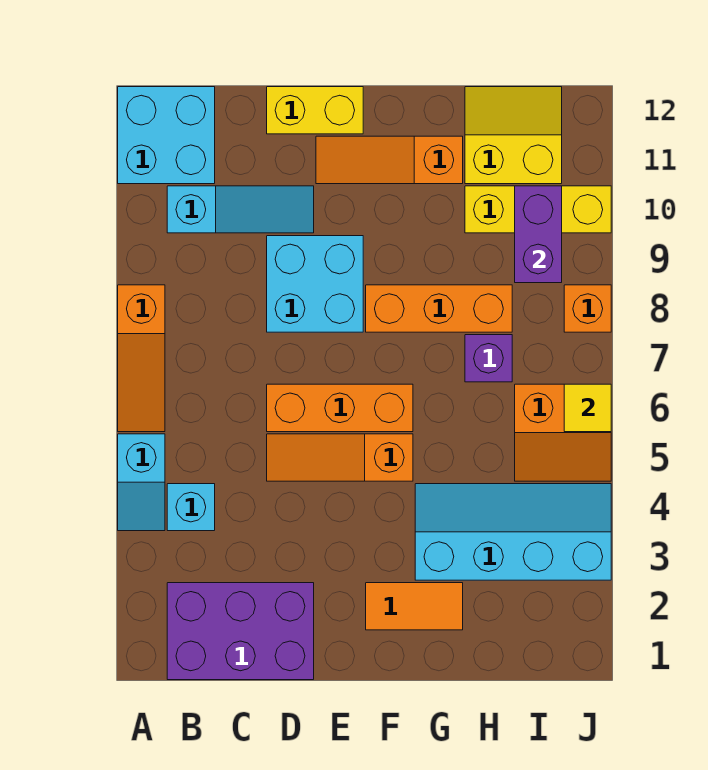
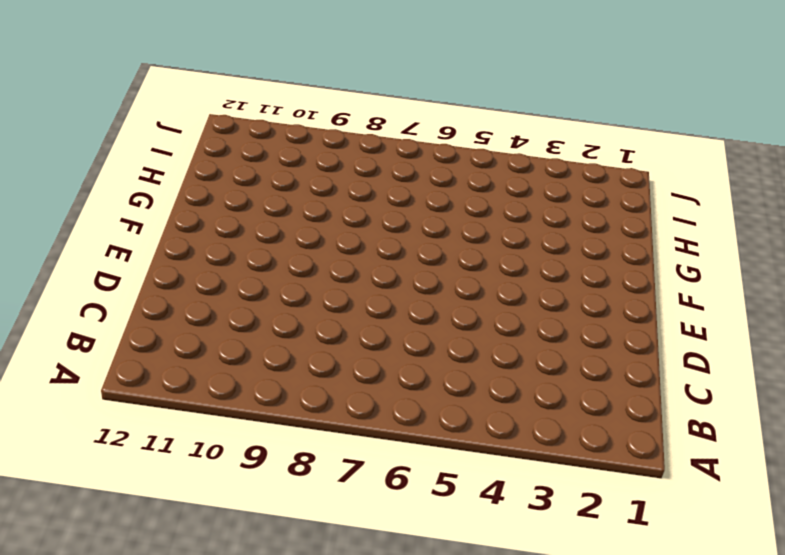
none -> cyan 1x2 slope [118,434,165,531]
none -> orange 1x3 slope [118,285,165,432]
none -> cyan 2x2 brick [118,87,215,184]

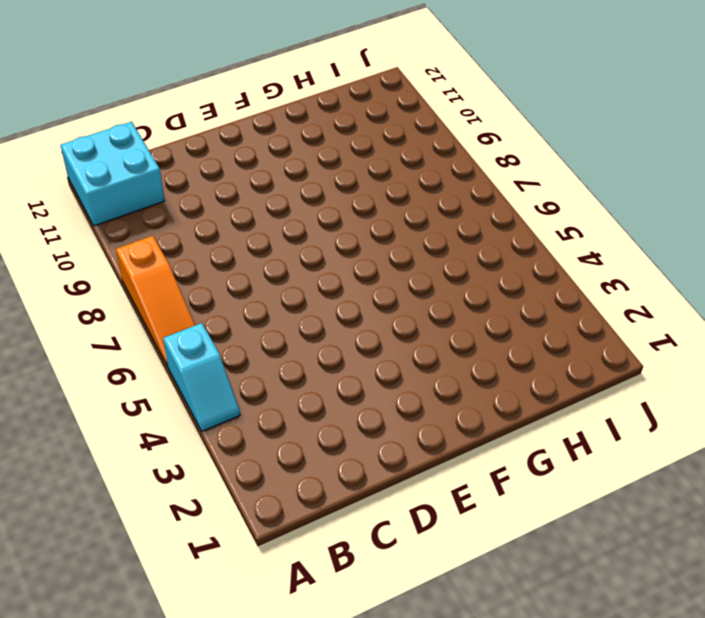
none -> purple 2x3 brick [167,583,314,680]
none -> cyan 1x1 brick [167,484,215,531]
none -> cyan 1x3 slope [167,186,314,233]

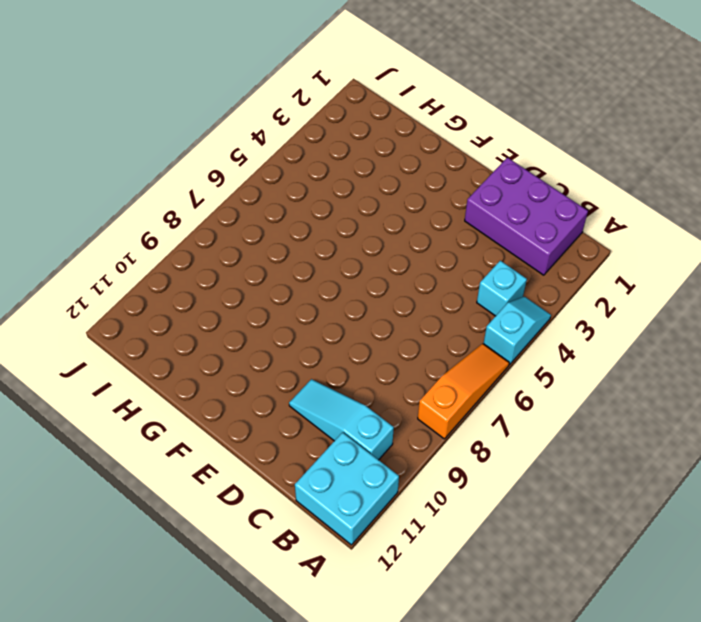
none -> orange 1x3 slope [267,434,413,481]
none -> orange 1x3 brick [267,384,413,432]
none -> cyan 2x2 brick [267,236,363,332]

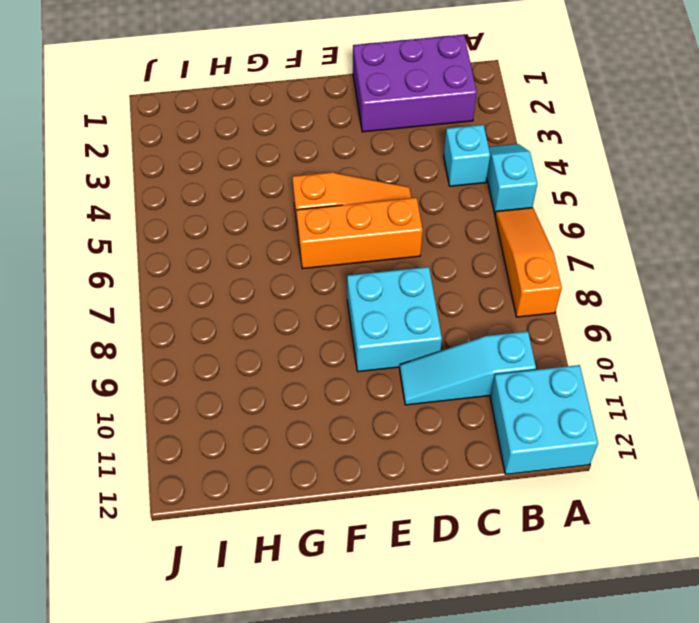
none -> yellow 1x2 brick [267,87,363,134]
none -> orange 1x3 slope [316,136,463,184]
none -> orange 1x2 tile [366,583,463,630]

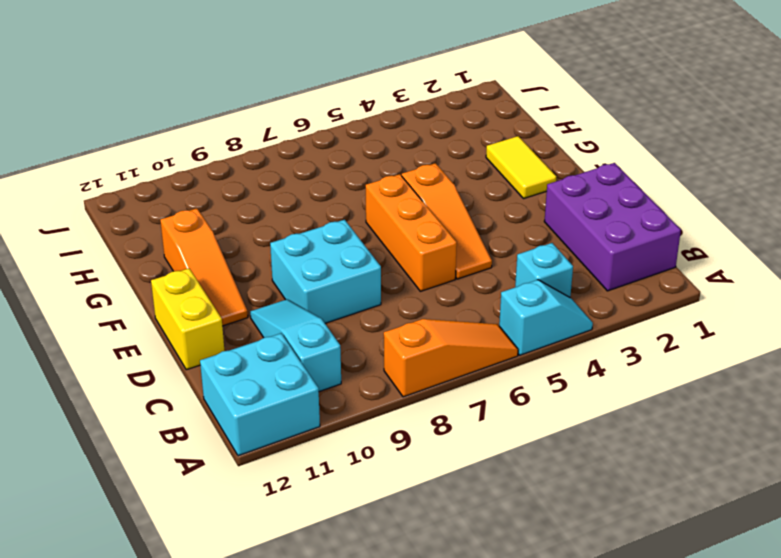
yellow 1x2 tile [486,136,556,199] -> orange 1x2 tile [366,583,463,630]
none -> orange 1x3 brick [366,285,512,332]
none -> cyan 2x4 slope [415,484,611,580]
none -> purple 1x1 brick [465,335,512,382]

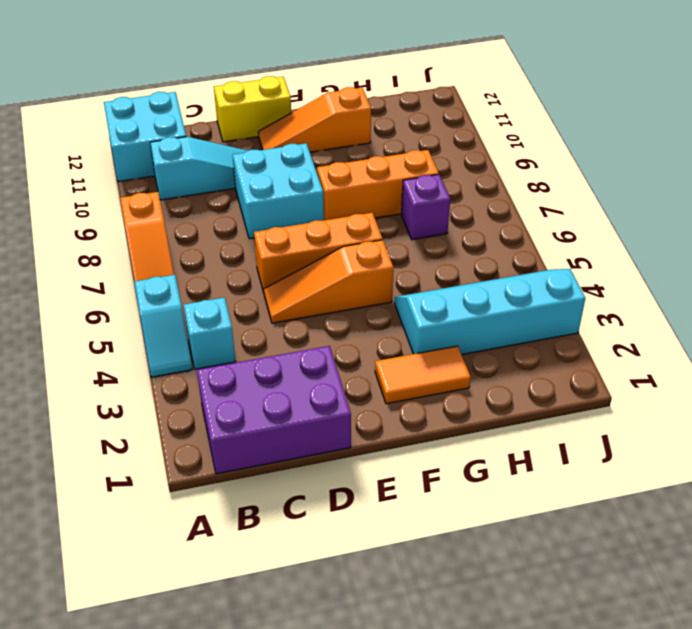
none -> yellow 1x3 brick [465,186,611,233]
none -> yellow 2x2 slope [465,87,562,184]
none -> orange 2x2 slope [515,384,611,481]

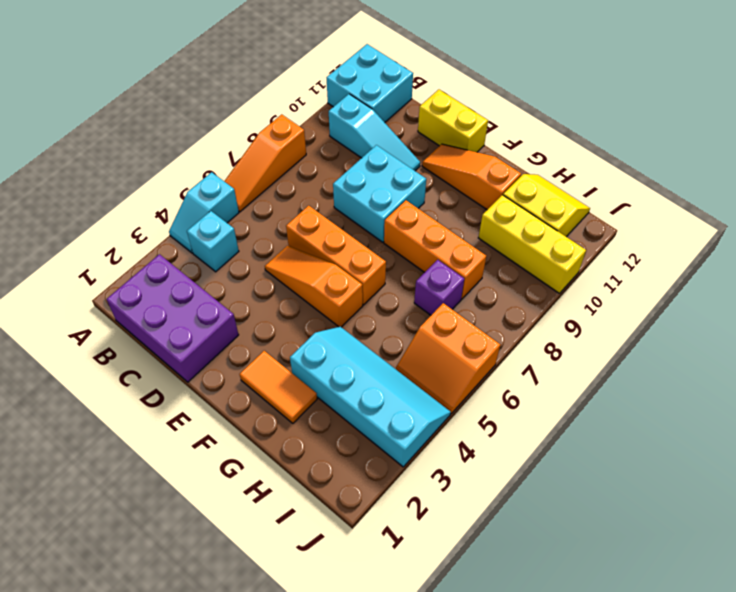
none -> orange 1x1 brick [564,285,611,332]
none -> purple 1x2 brick [515,186,562,283]
none -> yellow 1x1 tile [564,384,611,432]

